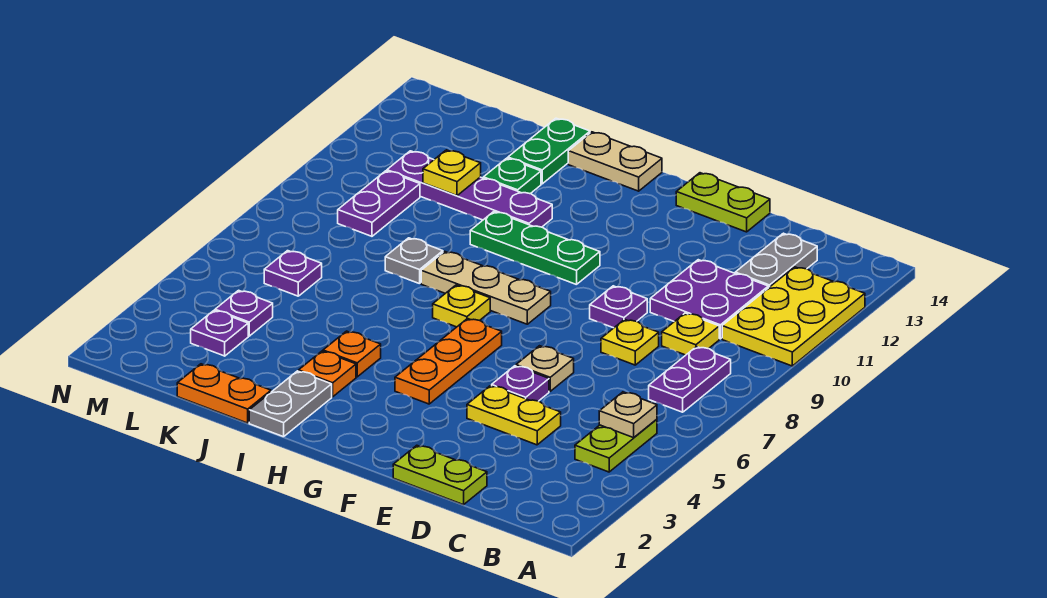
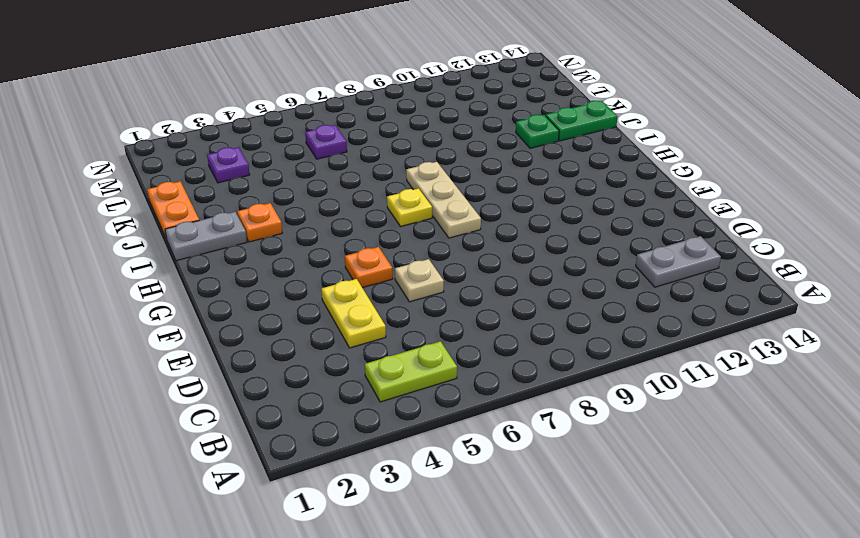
orange 1x1 plate [345,247,393,288] -> orange 1x1 plate moved to [323,331,381,377]
none -> yellow 2x3 plate [722,267,865,366]
none -> purple 1x2 plate [649,347,731,412]
none -> yellow 1x1 plate [662,313,719,355]
none -> purple 2x2 plate [650,260,768,339]

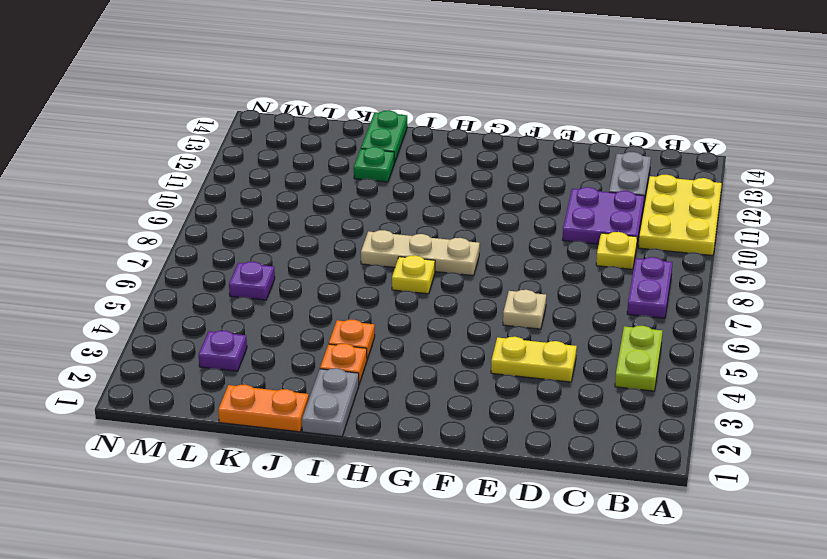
none -> lime 1x2 plate [393,445,487,505]
none -> yellow 1x1 plate [601,319,659,365]
none -> purple 1x1 plate [492,366,549,401]
none -> purple 1x1 plate [590,286,647,328]

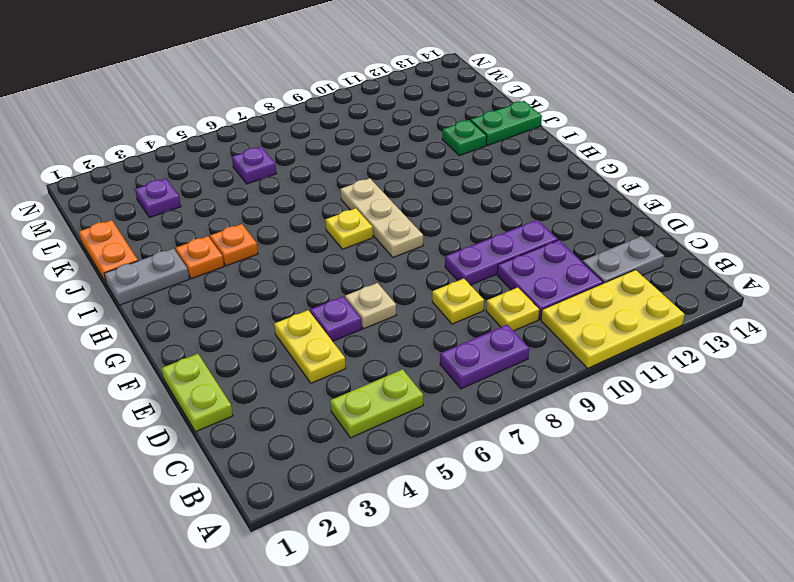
purple 1x3 plate [445,220,558,285] -> purple 1x1 plate [590,286,647,328]
none -> lime 1x2 plate [676,173,770,232]
none -> orange 1x3 plate [395,319,502,404]
none -> green 1x3 plate [470,212,600,285]
none -> tan 1x2 plate [568,132,662,191]

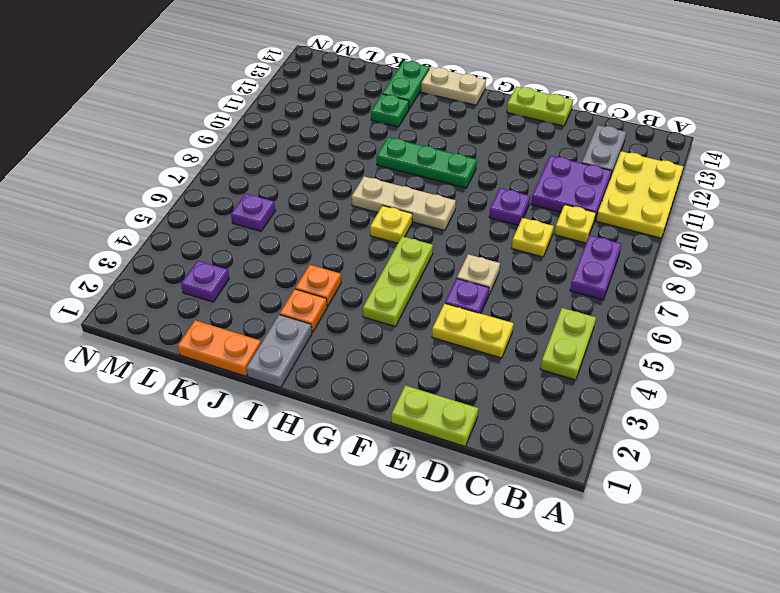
lime 1x3 plate [363,236,433,327] -> orange 1x3 plate [395,319,502,404]
none -> purple 1x4 plate [387,151,552,227]
none -> grey 1x1 plate [385,238,443,284]
none -> purple 1x1 plate [215,290,273,336]
none -> purple 1x2 plate [338,171,420,236]

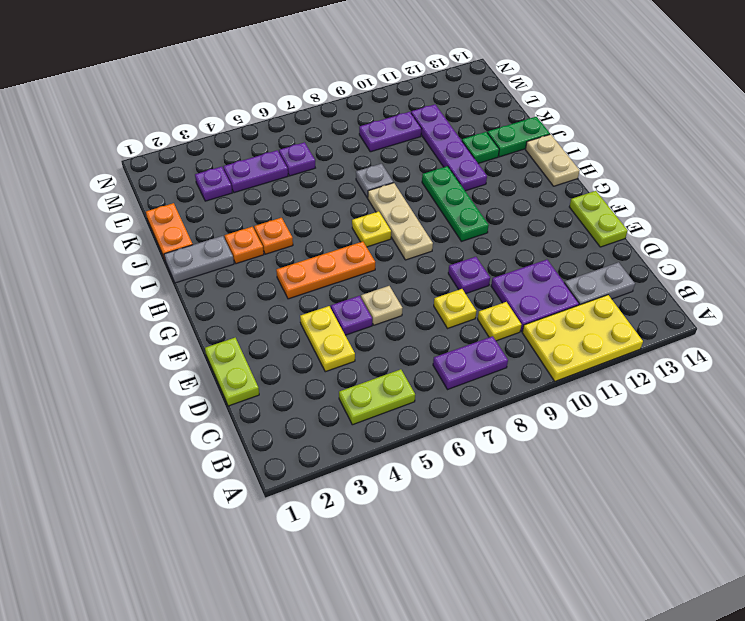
purple 1x2 plate [223,150,288,193] -> purple 1x1 plate [215,290,273,336]
none -> tan 1x1 plate [599,392,657,438]
none -> yellow 1x1 plate [423,150,481,196]

